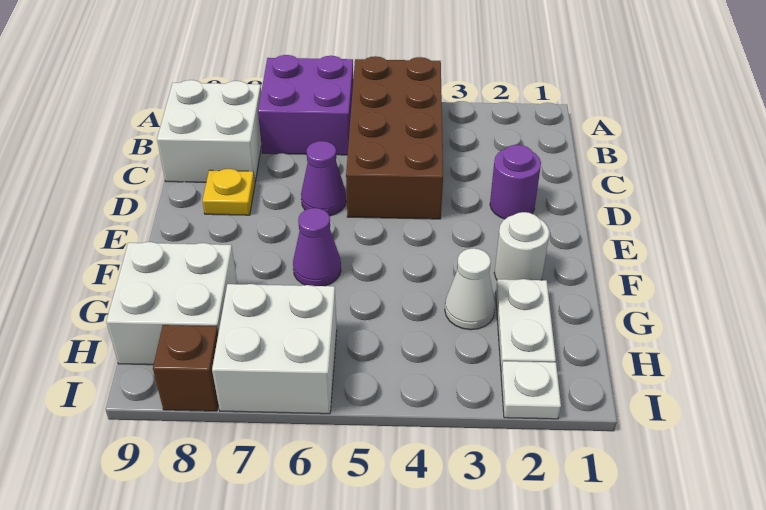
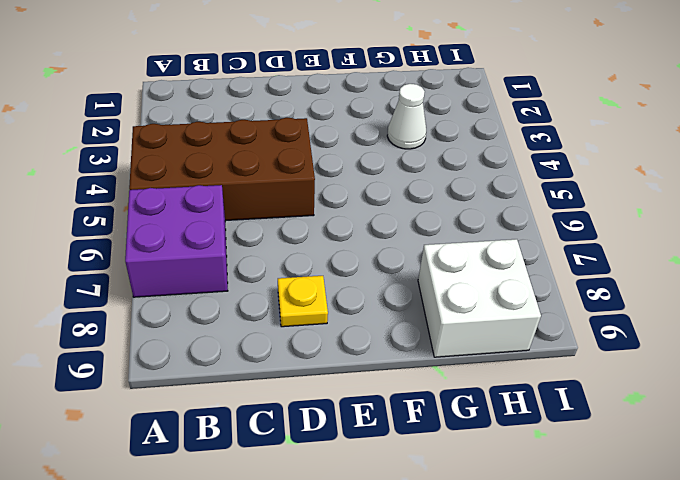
none -> white 2x2 brick [157,80,262,182]
none -> purple 1x1 round brick [490,145,541,219]
none -> purple 1x1 cone [301,141,346,216]

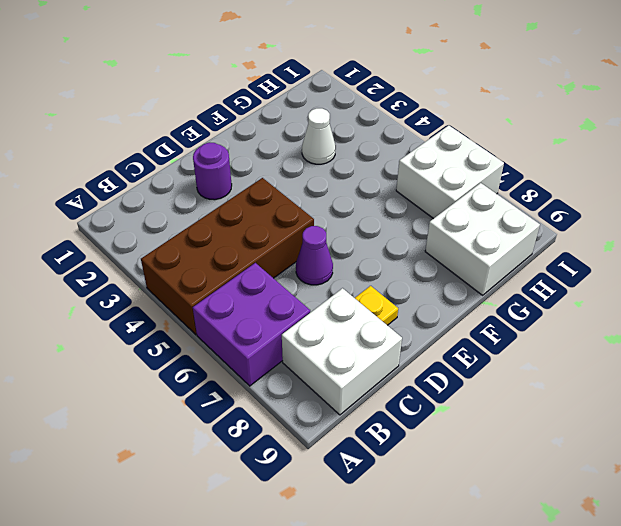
none -> white 1x1 round brick [494,212,549,280]
none -> purple 1x1 cone [293,208,341,286]
none -> white 1x2 plate [496,279,556,371]

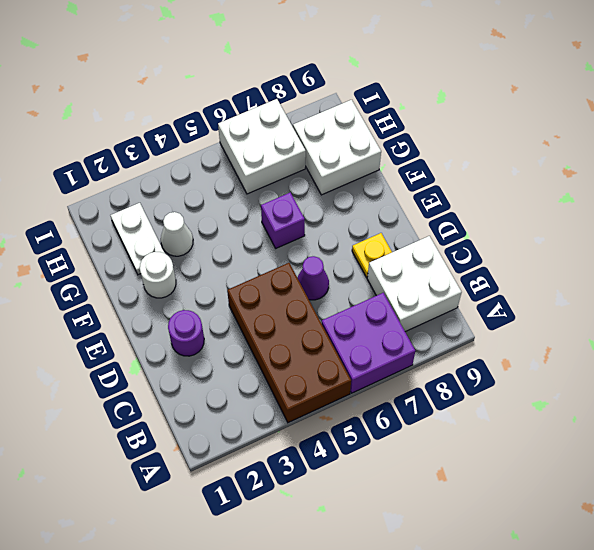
purple 1x1 brick [261,193,305,248] -> purple 1x1 cone [293,208,341,286]
none -> white 1x1 plate [501,361,561,419]
none -> brown 1x1 brick [153,325,218,411]

